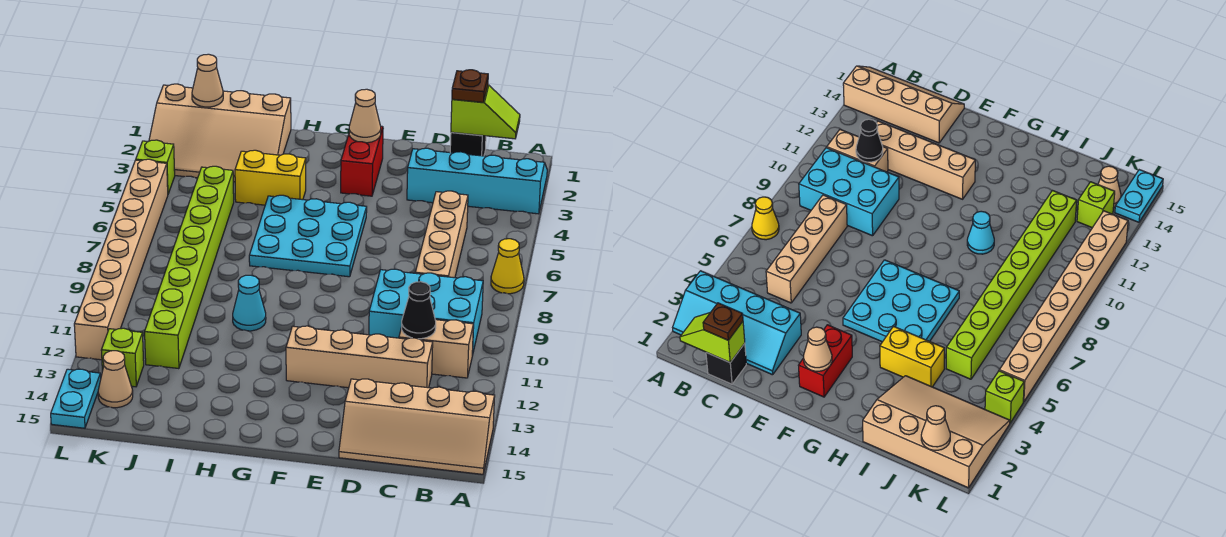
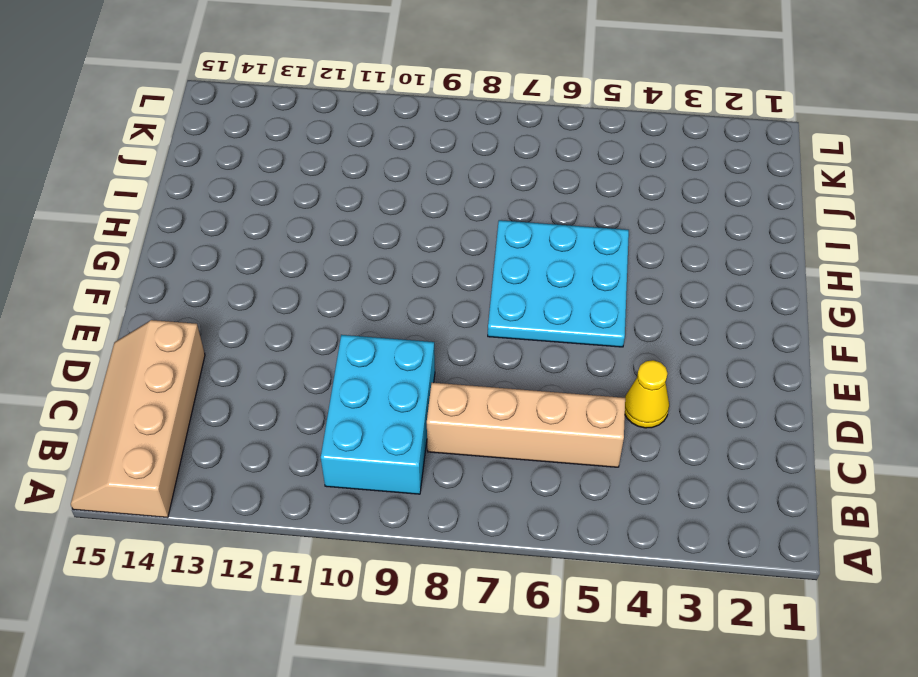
yellow 1x1 cone [625,360,669,428] -> yellow 1x1 cone moved to [491,239,524,294]
none -> cyan 2x4 slope [407,148,547,214]
none -> tan 1x2 brick [399,320,473,378]
none -> black 1x1 brick [450,132,486,156]

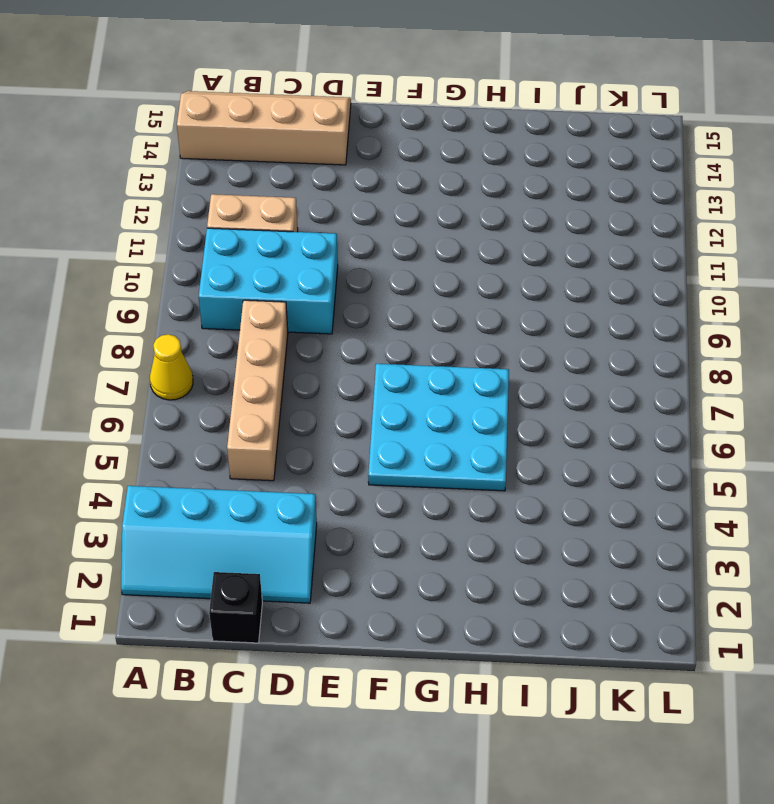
none -> tan 1x4 brick [286,326,433,388]
none -> red 1x2 brick [341,126,383,196]
none -> yellow 1x2 brick [235,150,306,205]

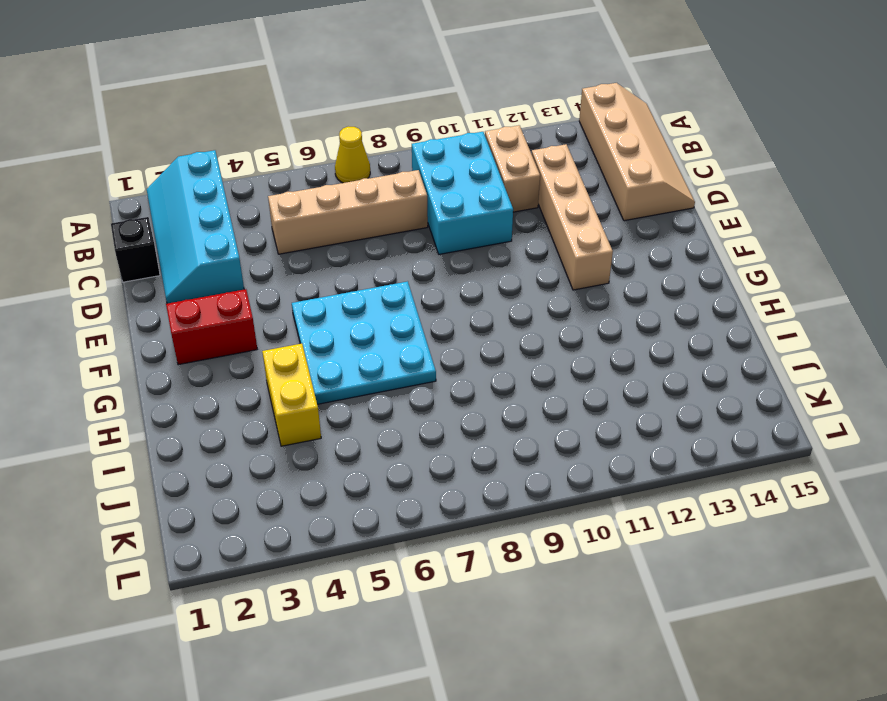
none -> cyan 1x1 cone [233,275,266,331]
none -> tan 3x4 slope [149,84,291,182]
none -> lime 1x8 brick [145,166,234,369]

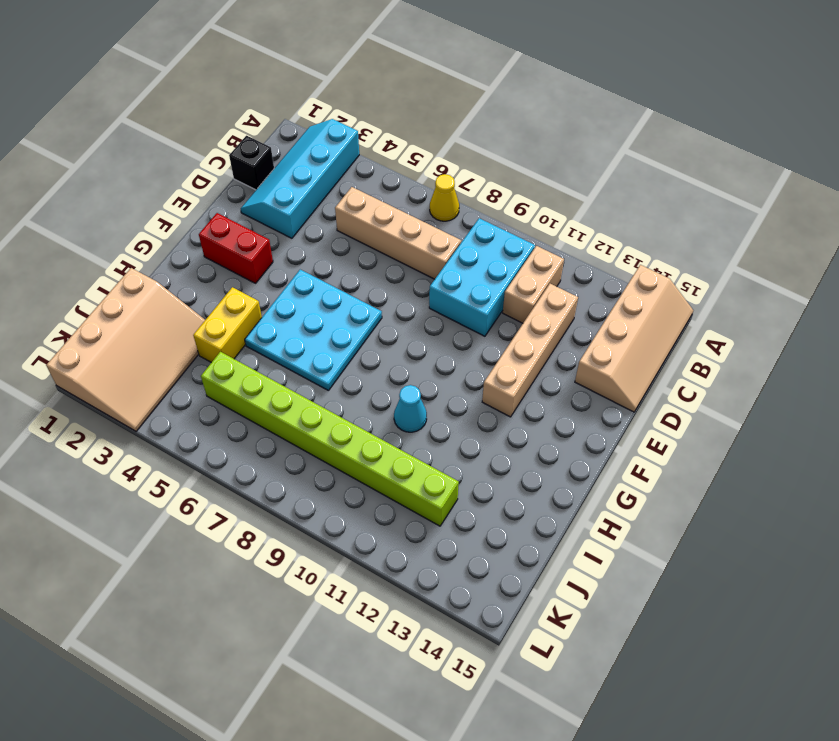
none -> lime 1x1 brick [101,328,144,387]
none -> tan 1x1 cone [98,351,133,408]
none -> lime 1x1 brick [136,140,175,194]

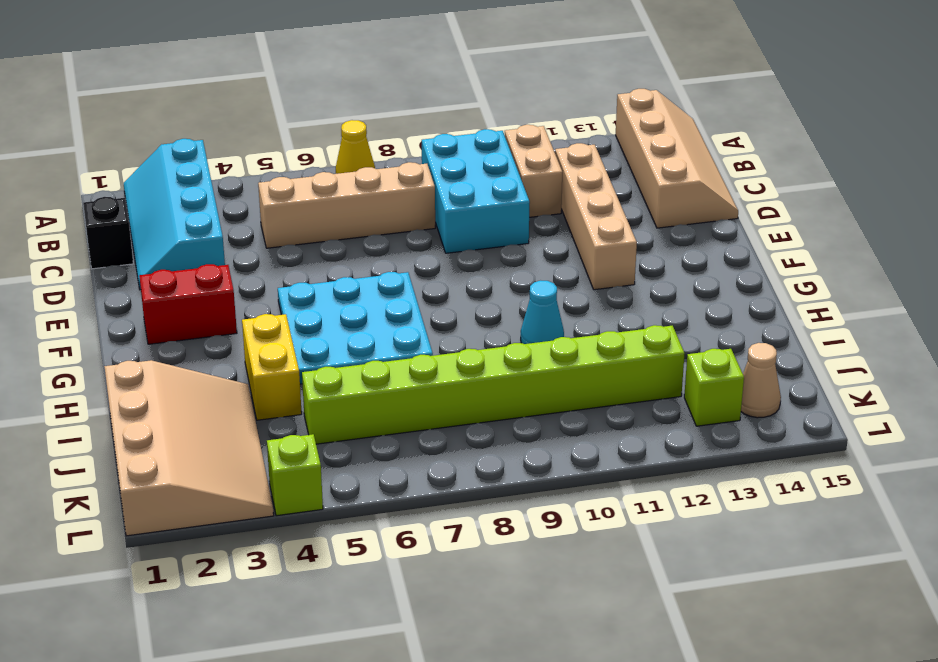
none -> tan 1x8 brick [74,159,168,360]
none -> cyan 1x2 plate [51,369,101,428]
none -> lime 1x2 slope [451,85,520,139]

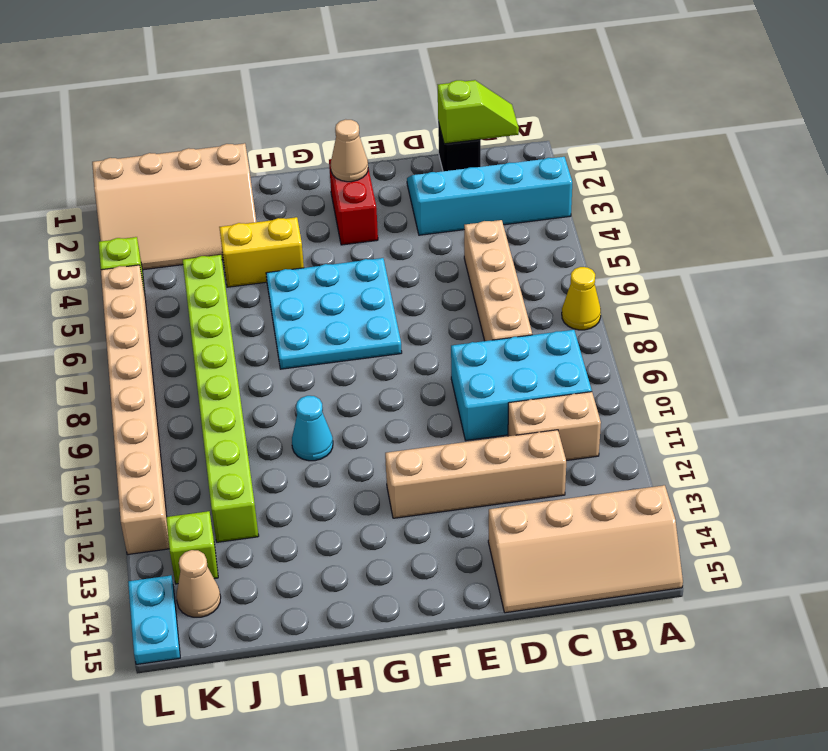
none -> black 1x1 cone [402,282,436,339]
none -> tan 1x1 cone [192,54,223,107]
none -> brown 1x1 plate [452,70,488,102]

